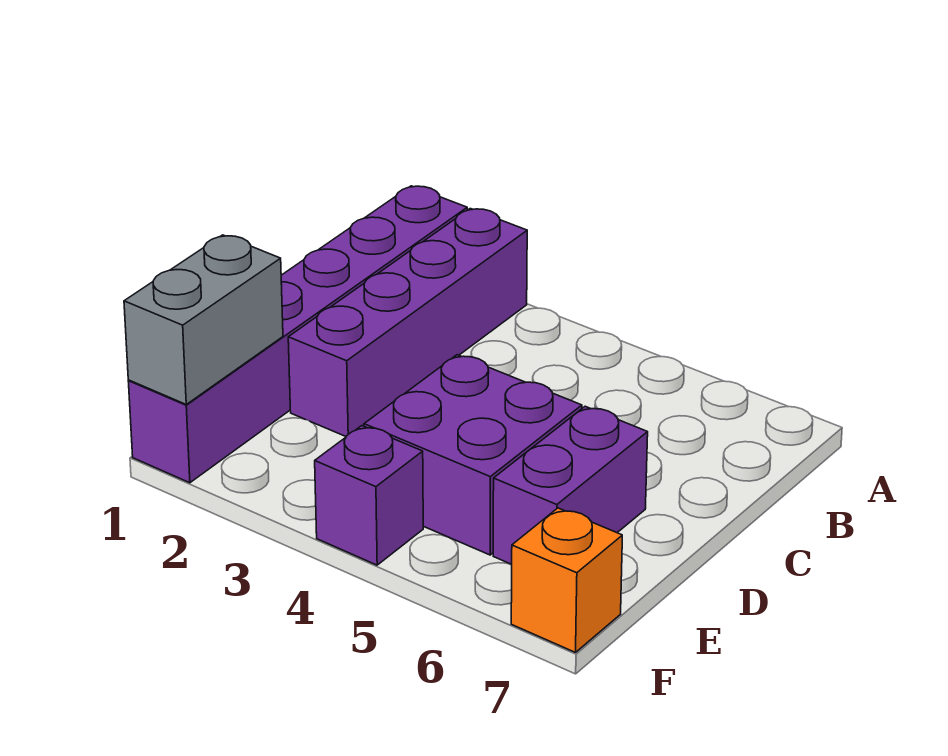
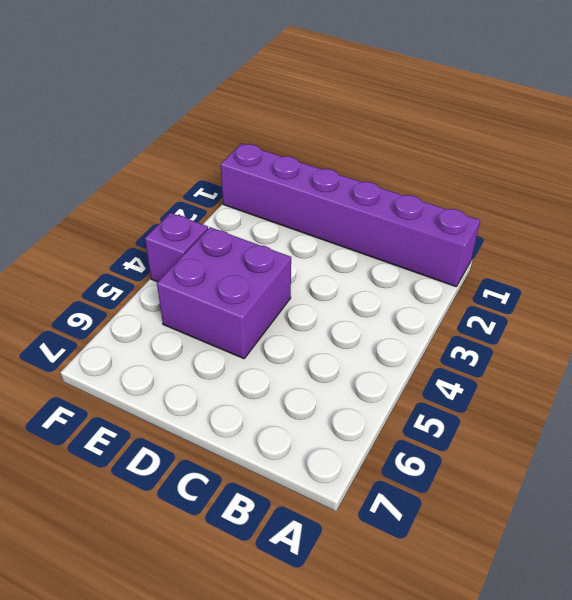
none -> purple 1x4 brick [288,209,527,436]
none -> purple 1x2 brick [493,406,648,564]

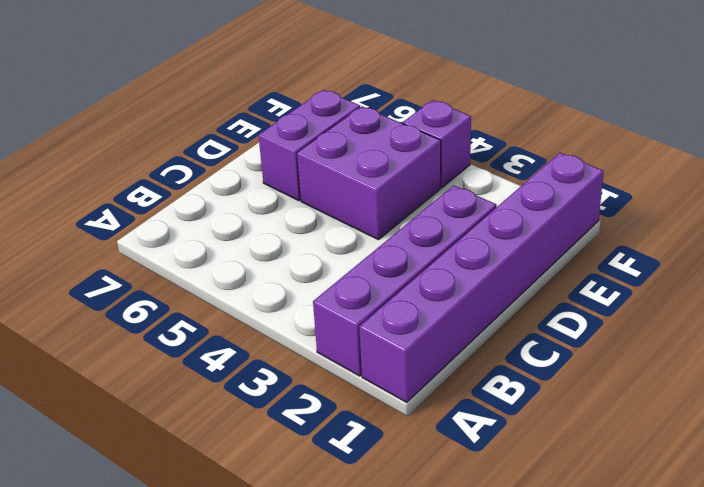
none -> orange 1x1 brick [511,508,622,652]
none -> grey 1x2 brick [124,235,283,404]

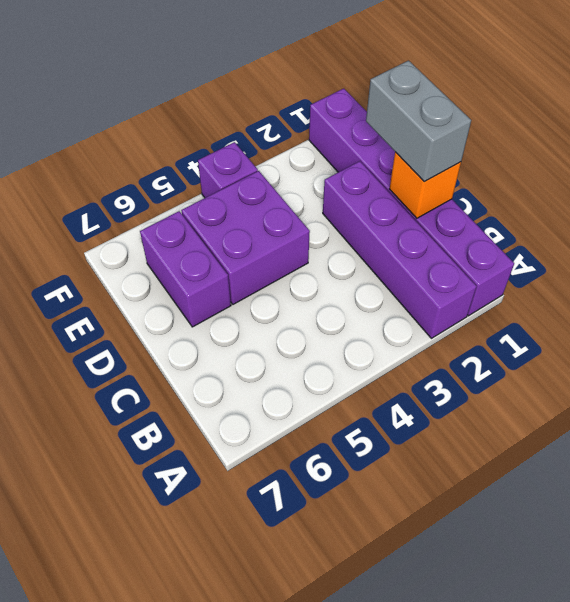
orange 1x1 brick [390,152,461,218] -> orange 1x1 brick moved to [511,508,622,652]
grey 1x2 brick [366,61,471,182] -> grey 1x2 brick moved to [124,235,283,404]

